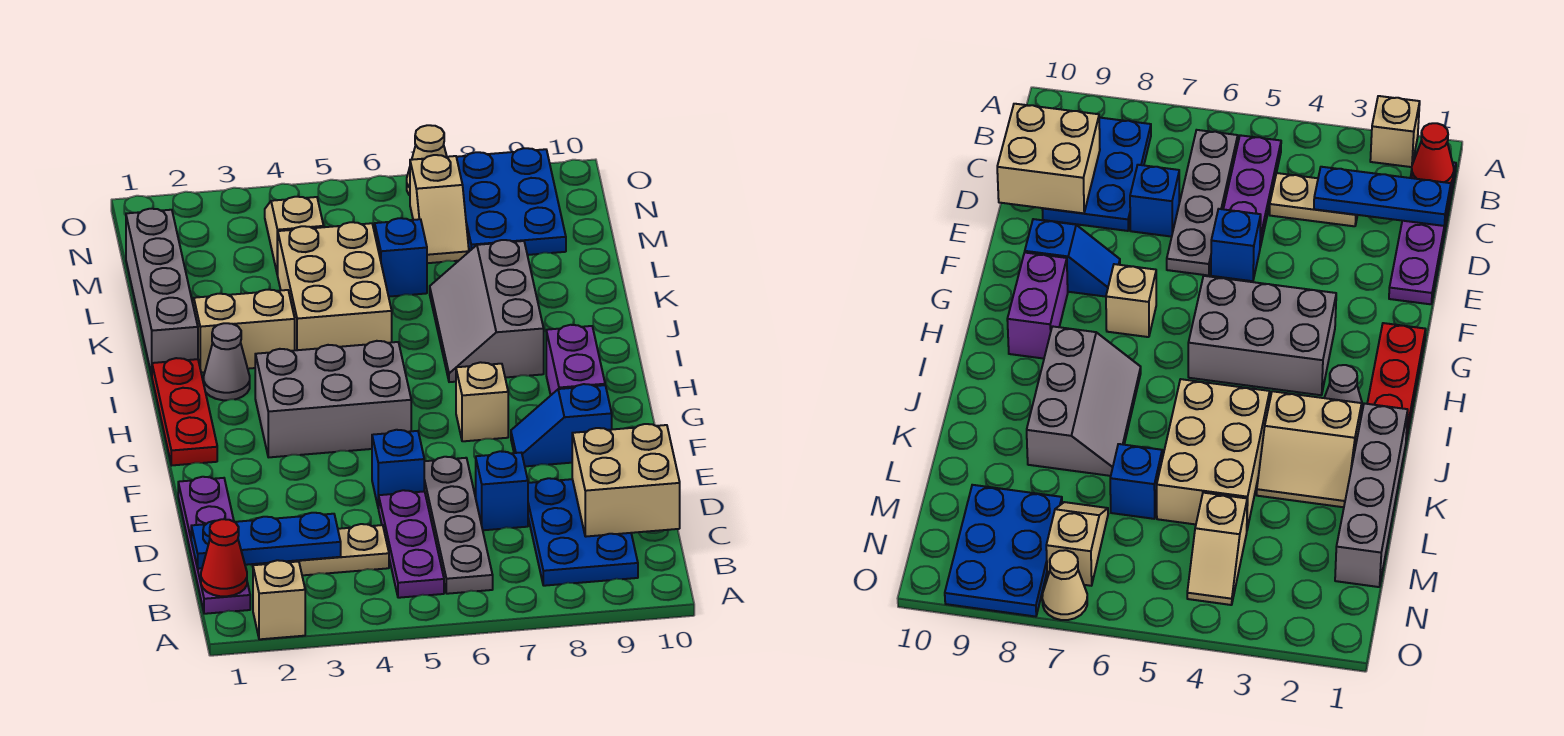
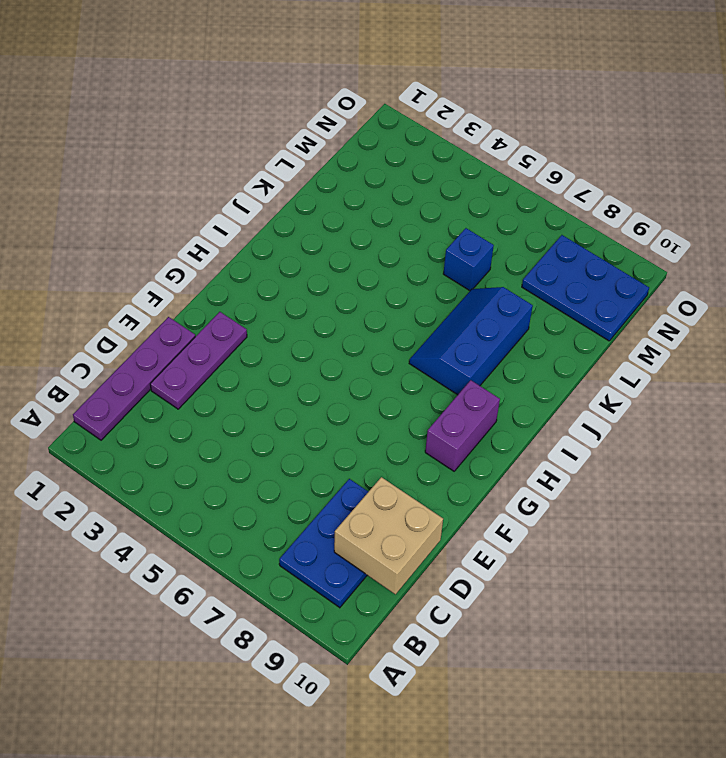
purple 1x3 plate [150,312,247,409] -> purple 1x3 plate moved to [378,490,444,598]
blue 2x3 slope [409,287,533,395] -> grey 2x3 slope [430,240,544,382]
blue 2x3 plate [522,235,649,341] -> blue 2x3 plate turned to [457,148,566,255]
none -> tan 1x1 brick [253,560,305,639]
none -> grey 1x4 plate [424,457,493,594]
none -> tan 1x2 plate [291,524,389,575]

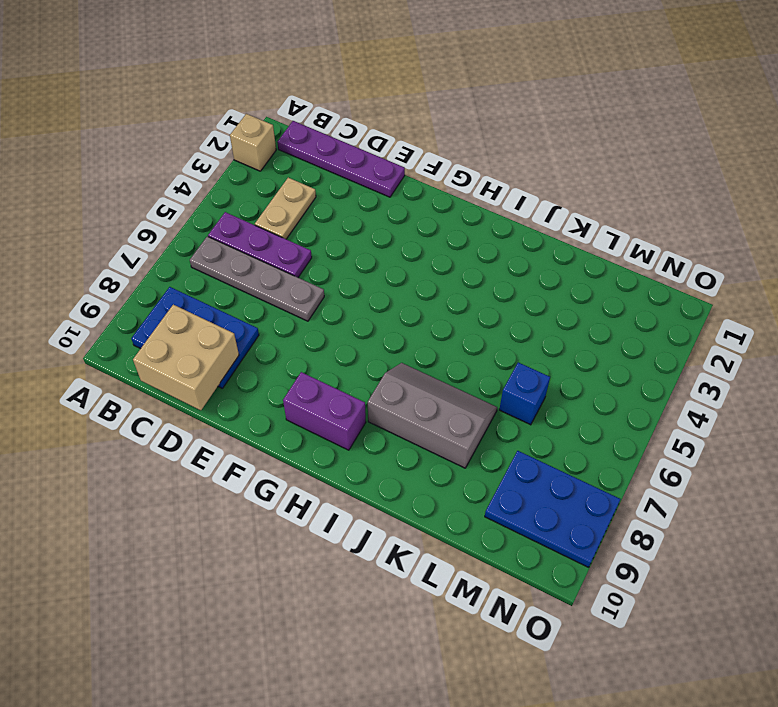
none -> blue 1x1 brick [476,451,528,530]
none -> blue 1x1 brick [372,430,424,508]
none -> blue 1x2 slope [511,384,612,466]

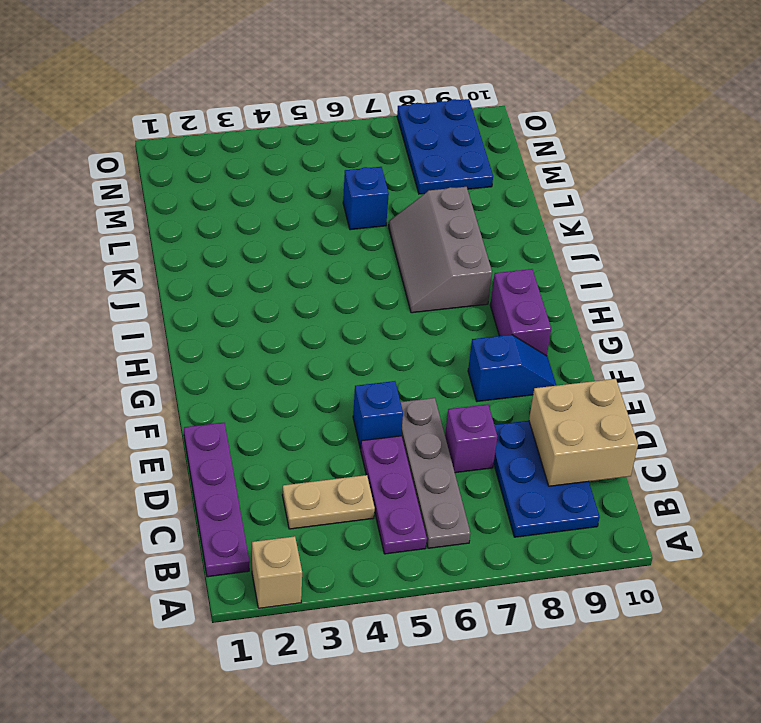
purple 1x1 brick [445,404,497,473] -> blue 1x1 brick [476,451,528,530]
blue 1x2 slope [468,335,557,402] -> blue 1x2 slope turned to [511,384,612,466]
none -> red 1x3 plate [152,358,217,465]
none -> grey 2x3 brick [255,341,411,457]
none -> tan 1x1 brick [456,362,508,441]

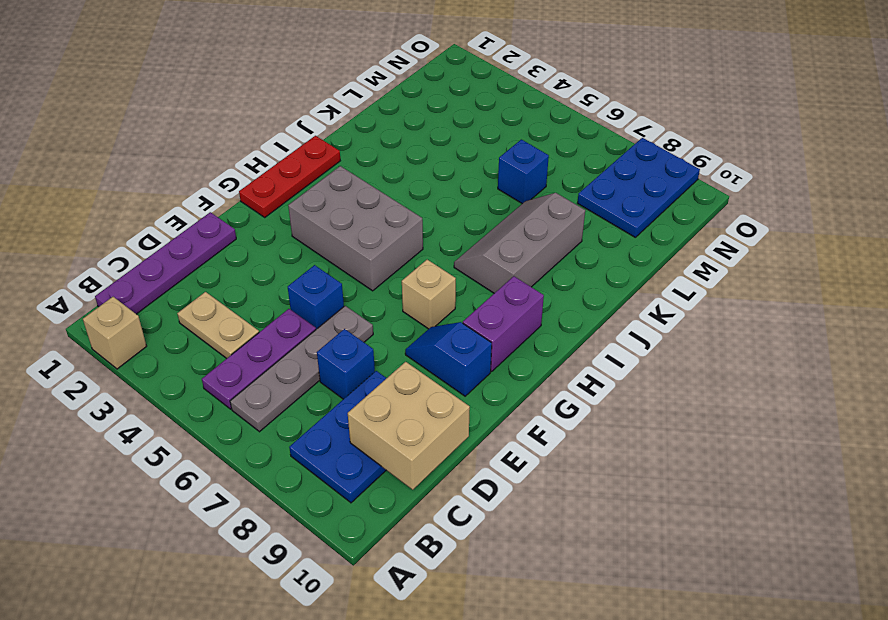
none -> grey 1x1 cone [204,323,250,400]
none -> grey 1x4 brick [126,209,198,375]
none -> tan 2x2 slope [192,290,295,372]

